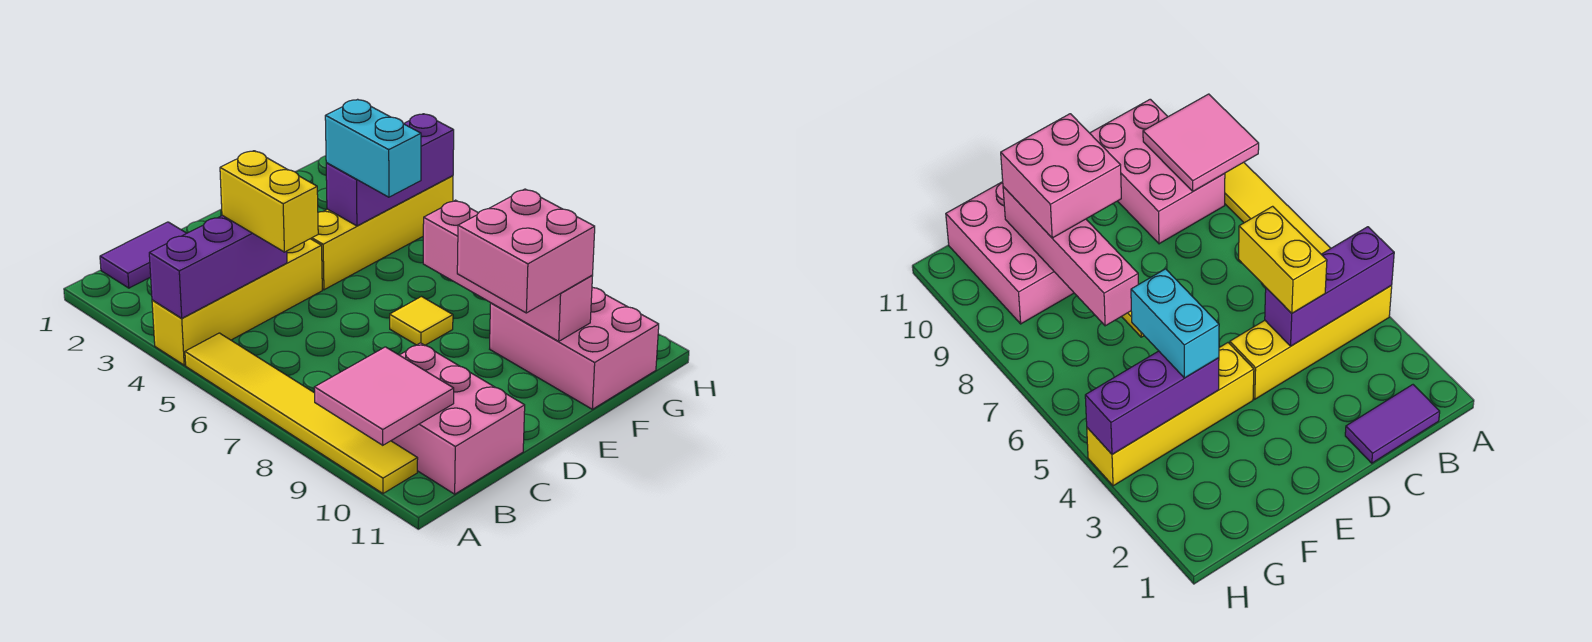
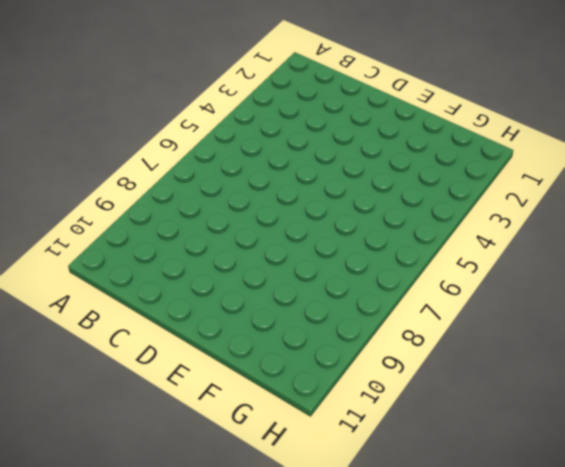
none -> yellow 1x4 brick [152,239,322,365]
none -> yellow 1x6 tile [185,333,418,493]
none -> purple 1x2 tile [100,222,187,288]

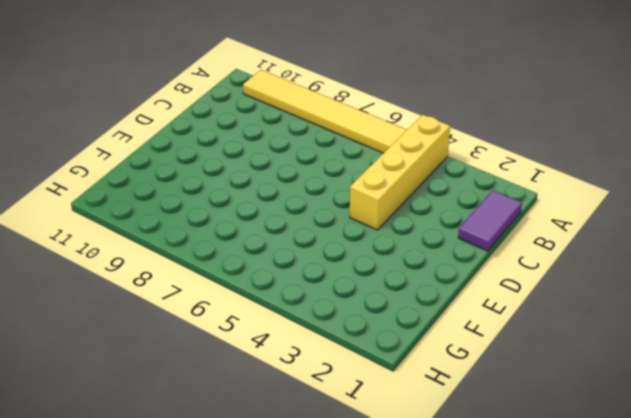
none -> pink 2x3 brick [391,343,525,494]
none -> yellow 1x4 brick [311,176,453,290]
none -> yellow 1x1 tile [390,297,453,345]

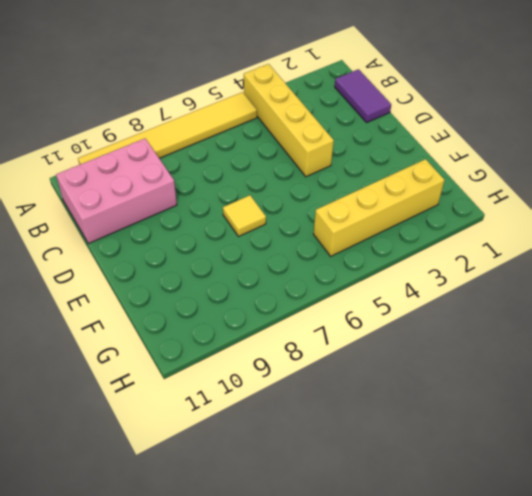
yellow 1x4 brick [314,159,444,256] -> yellow 1x4 brick turned to [311,176,453,290]
none -> pink 2x3 brick [490,287,659,409]
none -> purple 1x3 brick [149,215,287,318]
none -> pink 2x2 tile [314,347,454,445]

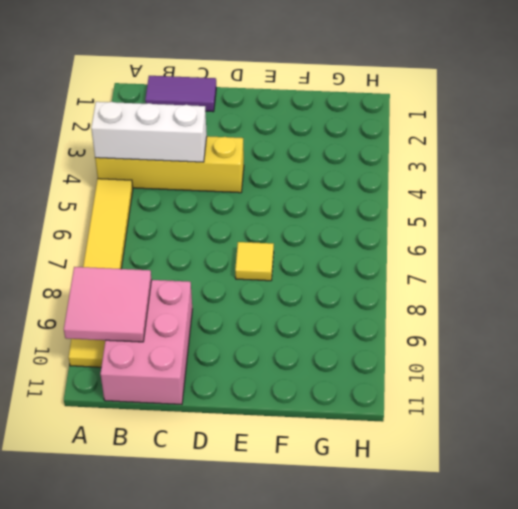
white 1x3 brick [91,102,207,162] -> purple 1x3 brick [149,215,287,318]
none -> yellow 1x4 brick [311,176,453,290]
none -> pink 2x3 brick [490,287,659,409]
none -> purple 1x3 brick [326,114,454,226]

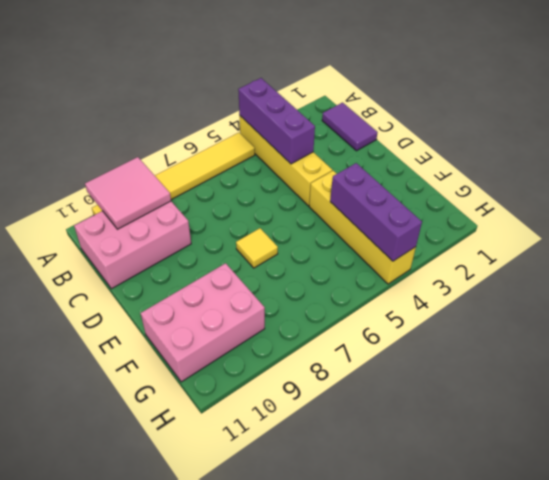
none -> pink 1x4 brick [423,200,592,341]
none -> yellow 1x2 brick [220,151,318,252]
none -> pink 2x2 brick [457,189,595,313]

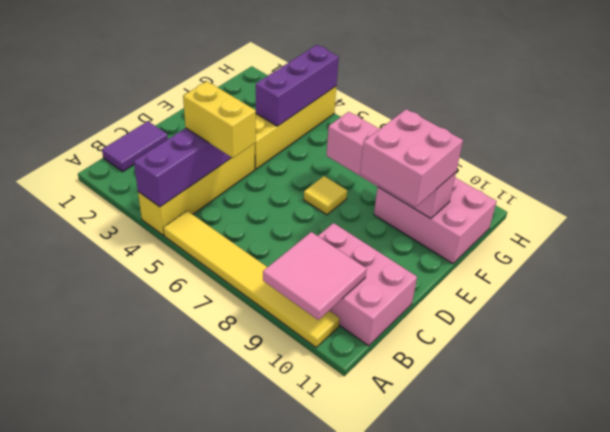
none -> cyan 1x2 brick [325,100,421,197]

